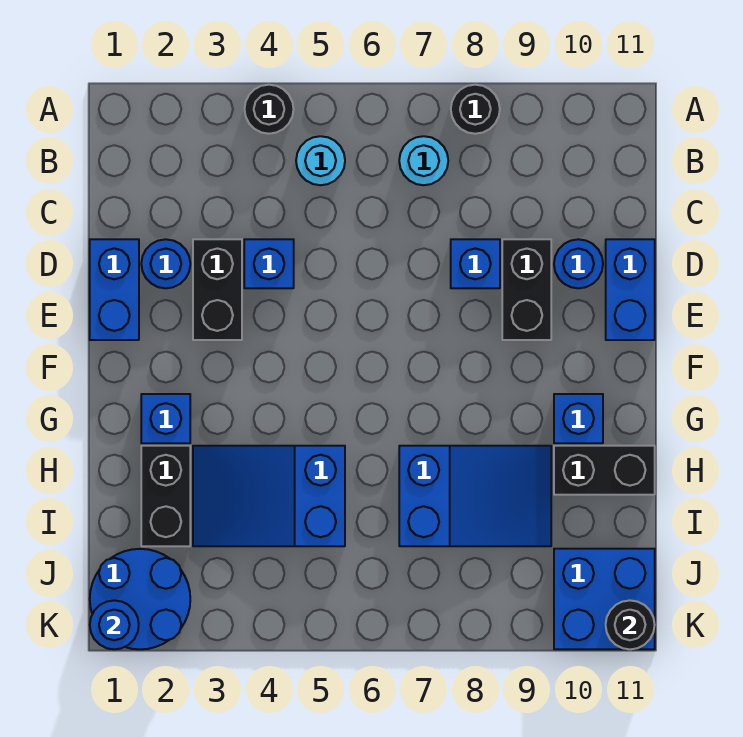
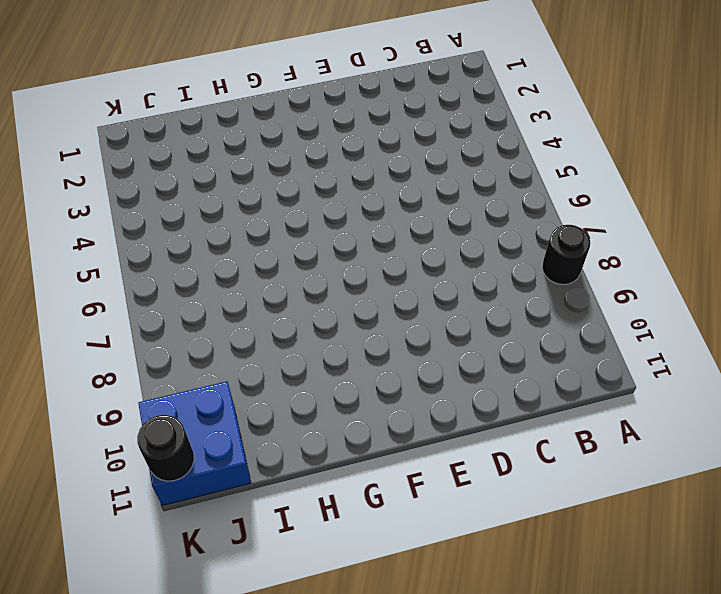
none -> black 1x1 round brick [245,85,294,134]
none -> cyan 1x1 round brick [296,136,345,185]
none -> cyan 1x1 round brick [399,136,448,185]

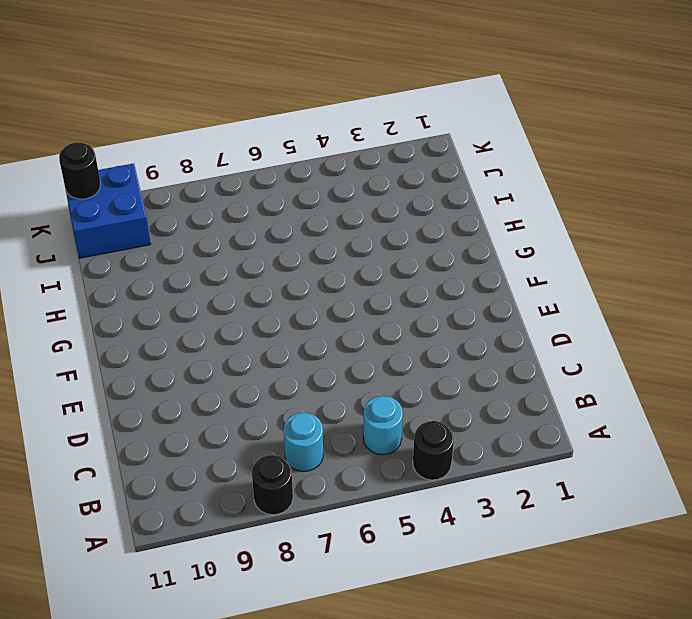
none -> blue 1x2 brick [90,239,139,340]
none -> blue 1x1 round brick [141,239,190,288]
none -> black 1x2 brick [193,239,242,340]

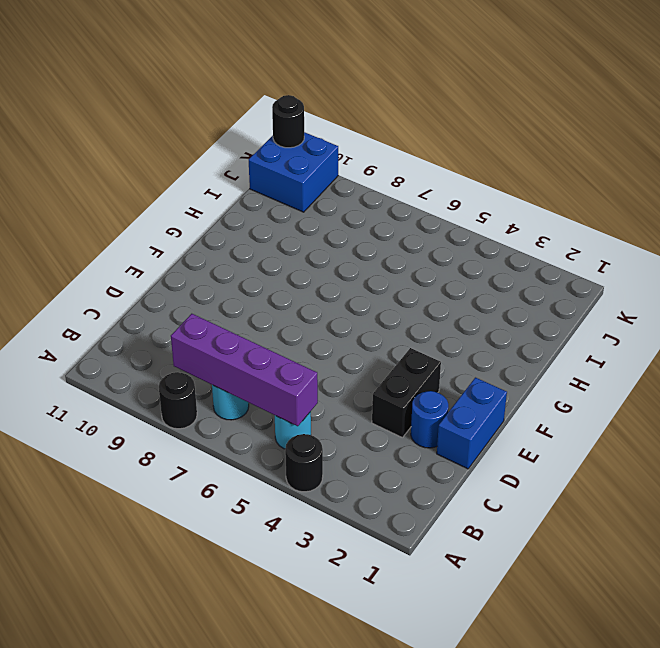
purple 1x4 brick [171,314,318,426] -> none
none -> blue 1x1 brick [244,239,294,288]
none -> blue 1x1 brick [451,239,500,288]
none -> black 1x2 brick [502,239,551,340]

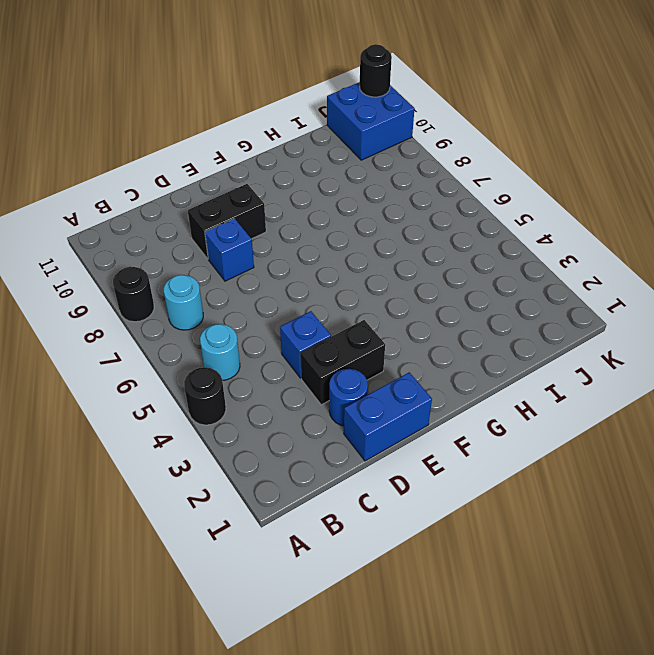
none -> blue 1x1 round brick [554,239,603,288]
none -> blue 1x2 brick [606,239,655,340]
none -> blue 1x1 brick [141,394,190,443]

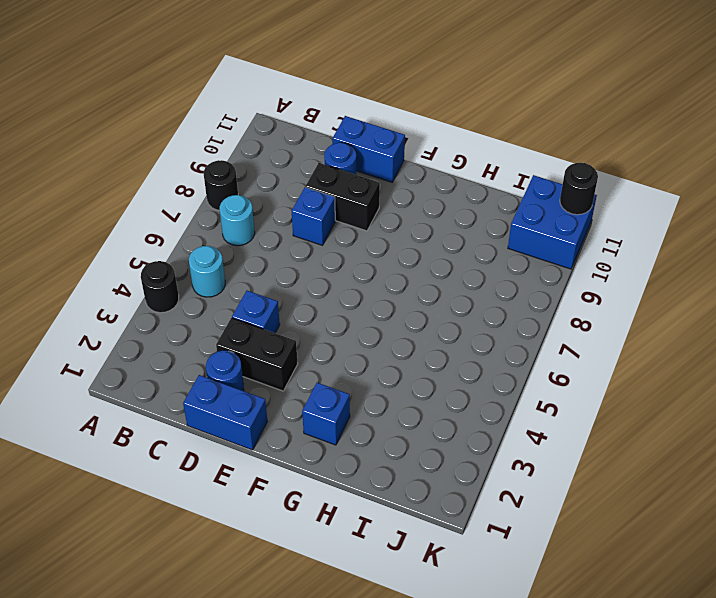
none -> blue 1x1 brick [554,394,603,443]
none -> black 1x2 brick [141,446,190,546]
none -> blue 2x3 slope [193,446,345,546]

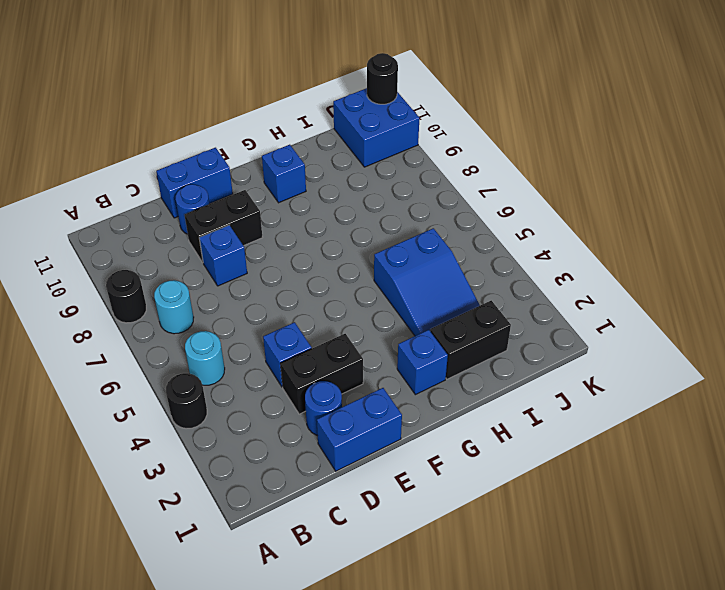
none -> blue 2x3 slope [399,446,551,546]
none -> black 1x2 brick [554,446,655,495]
none -> blue 2x2 round brick [90,549,190,649]

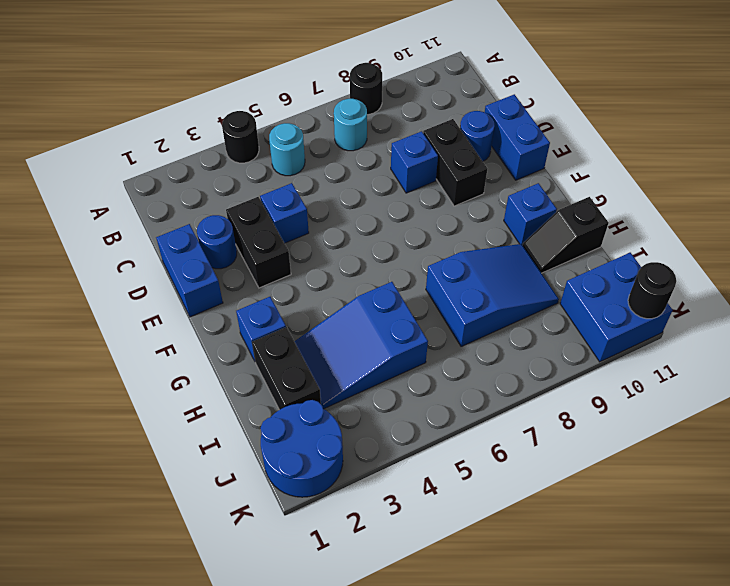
black 1x2 slope [523,197,609,273] -> black 1x2 brick [554,446,655,495]
none -> blue 1x1 round brick [90,600,139,649]

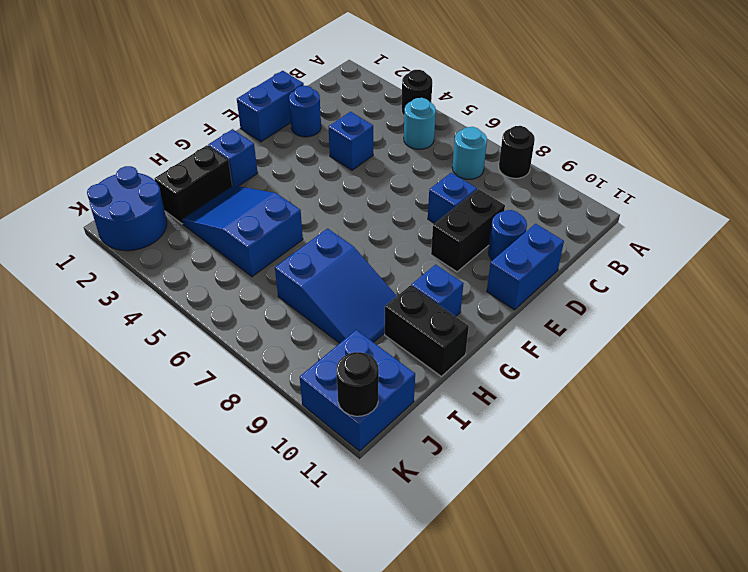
none -> black 1x2 brick [193,239,242,340]
none -> blue 1x1 round brick [90,600,139,649]

